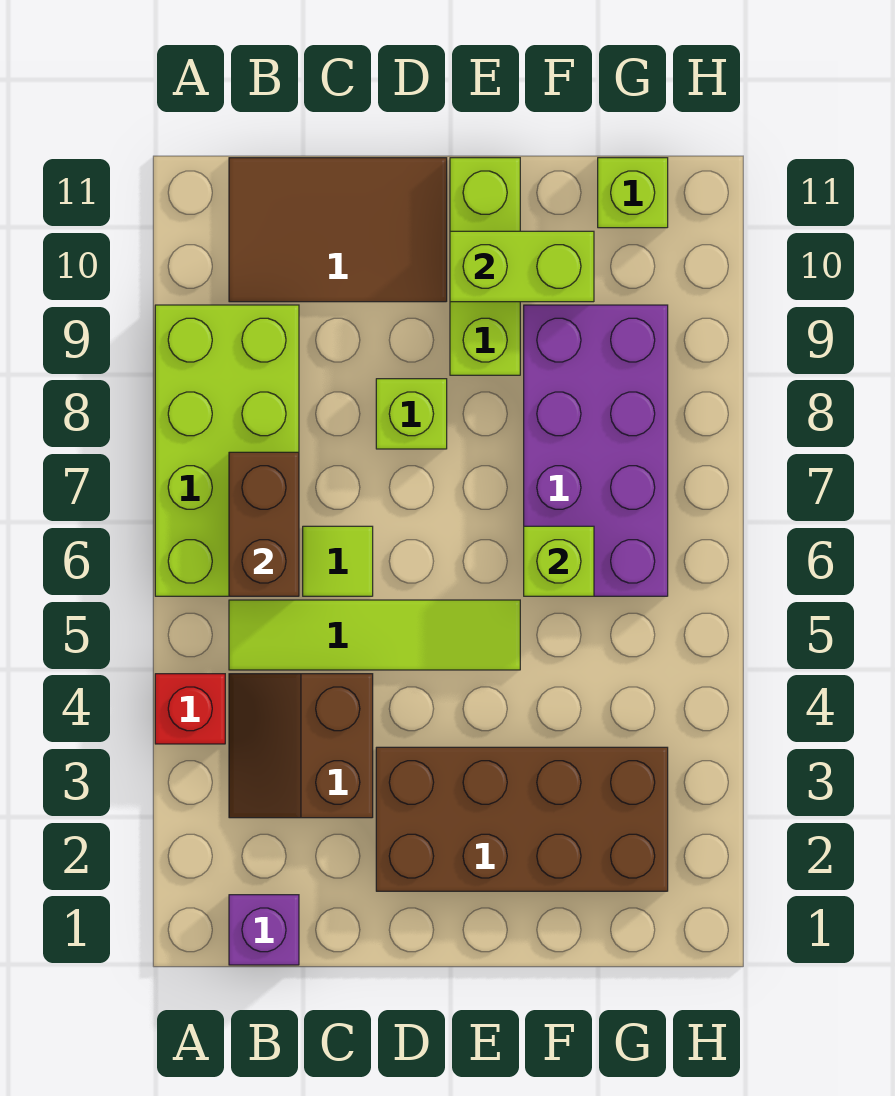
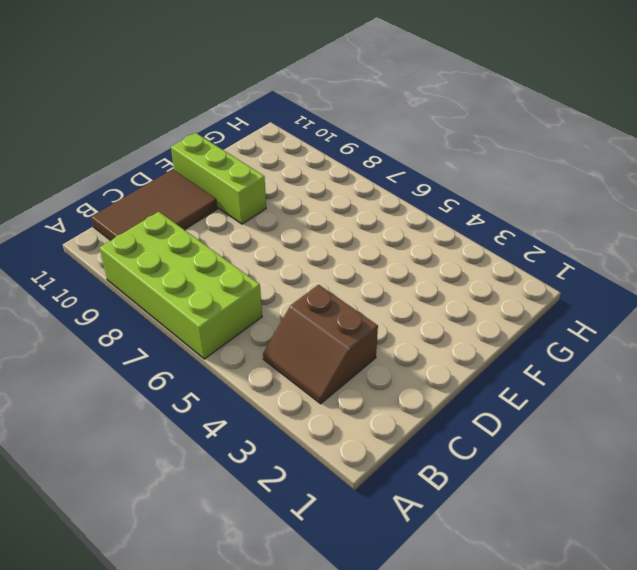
none -> red 1x1 brick [155,674,225,744]
none -> purple 1x1 brick [229,895,299,965]
none -> lime 1x4 tile [229,600,520,670]

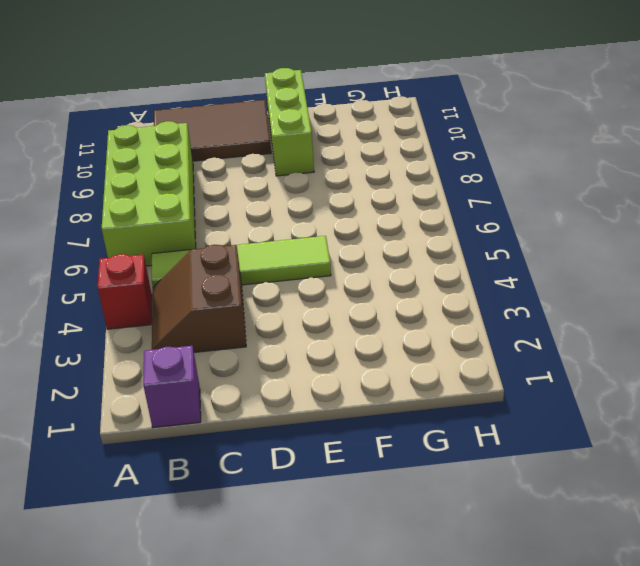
none -> lime 1x1 tile [303,526,373,596]
none -> brown 2x4 brick [376,747,668,891]
none -> lime 1x1 brick [376,379,447,449]

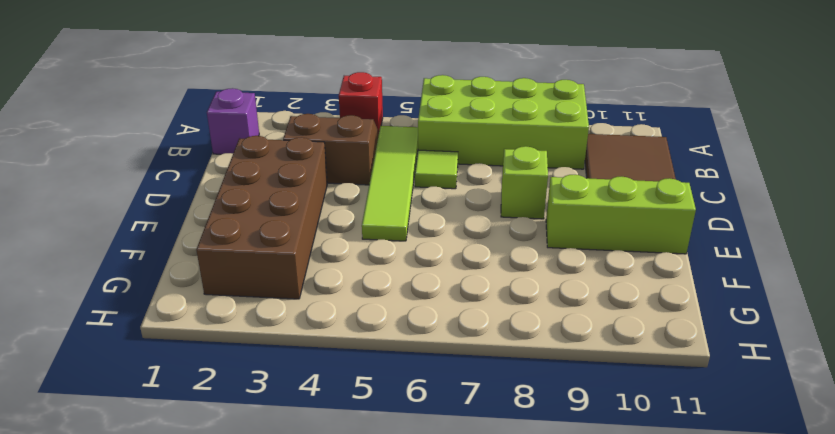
none -> purple 2x4 brick [524,305,668,596]
none -> lime 1x1 brick [598,158,668,228]
none -> brown 1x2 brick [229,452,299,596]

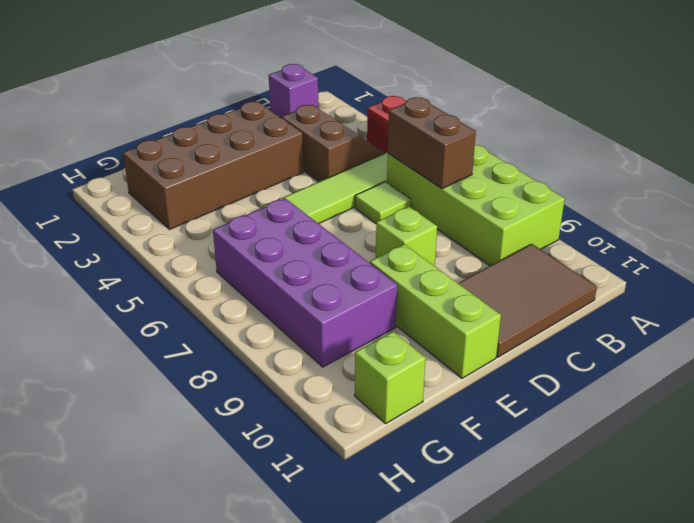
none -> lime 1x2 brick [450,231,594,302]
none -> lime 1x1 brick [524,526,594,596]

